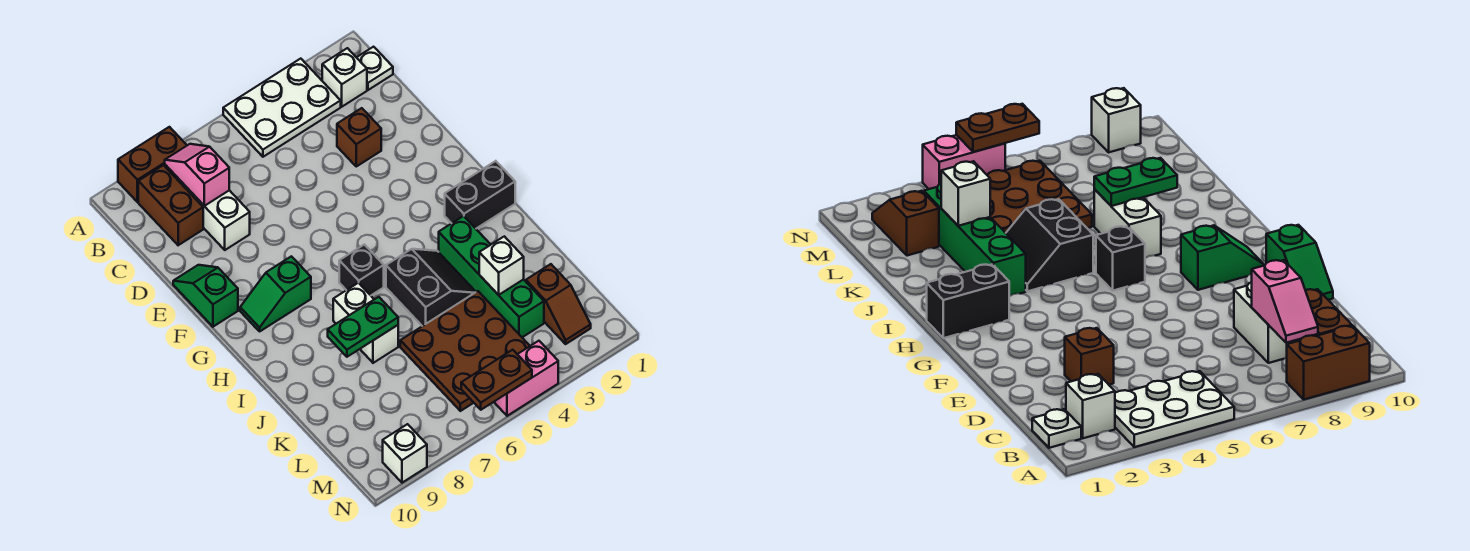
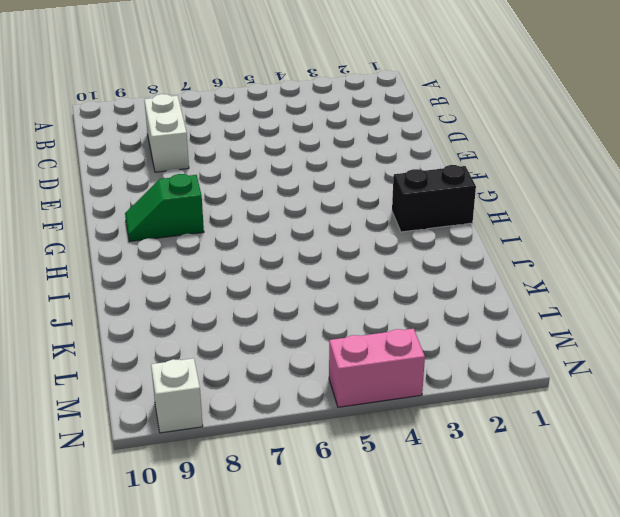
none -> white 2x3 plate [223,59,341,157]
none -> brown 1x2 brick [118,127,187,202]
none -> white 1x1 plate [356,47,393,90]

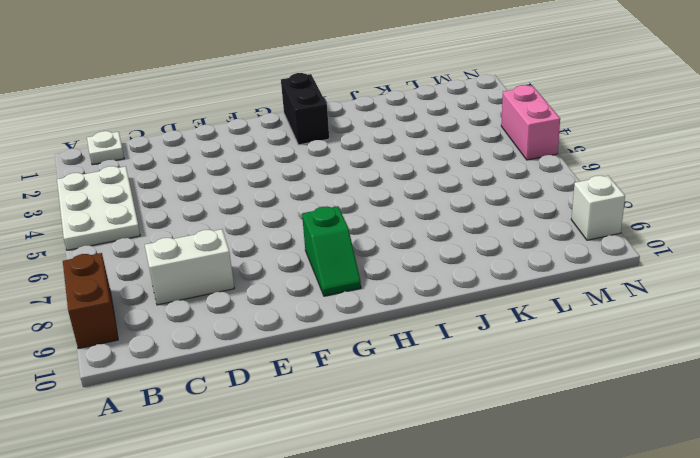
none -> white 1x1 brick [322,48,367,107]
none -> brown 1x2 brick [138,165,203,245]
none -> brown 1x1 brick [337,108,381,166]

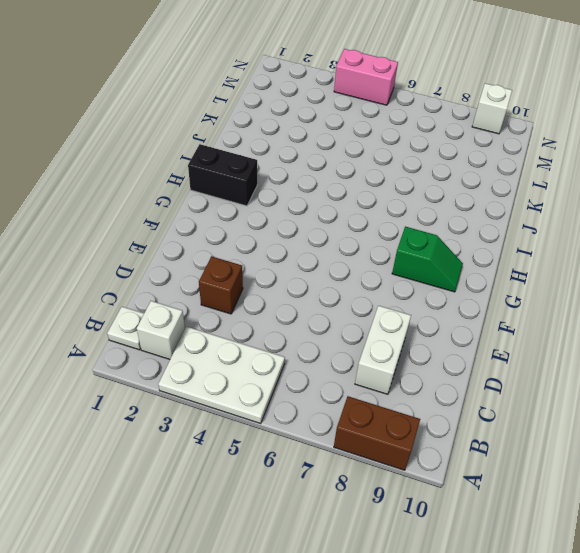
none -> brown 1x2 brick [138,165,203,245]
none -> green 1x2 slope [173,265,238,327]
none -> black 1x1 brick [339,245,384,295]

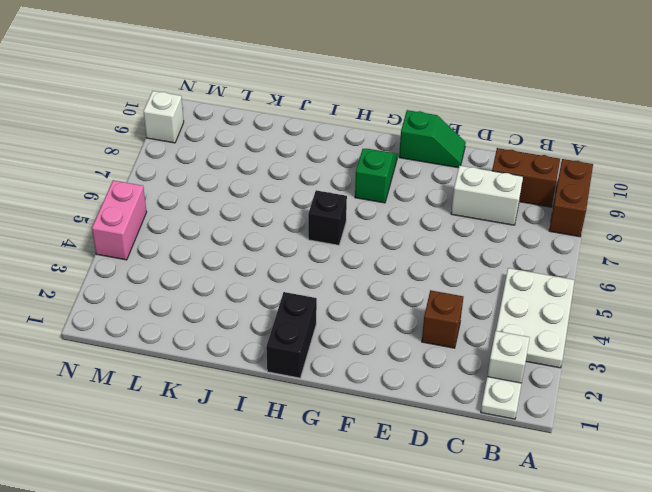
none -> green 1x4 brick [439,216,544,337]
none -> black 2x2 slope [386,249,476,326]
none -> white 1x2 brick [333,283,398,363]

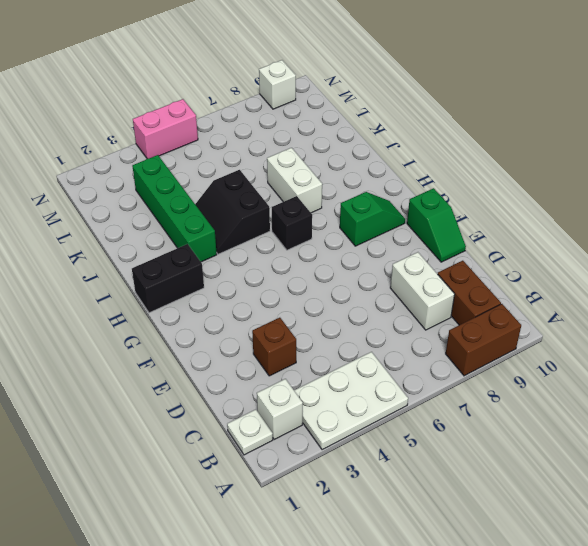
none -> brown 3x3 plate [400,291,530,411]
none -> brown 1x2 slope [526,264,591,344]
none -> pink 1x2 slope [165,144,229,206]

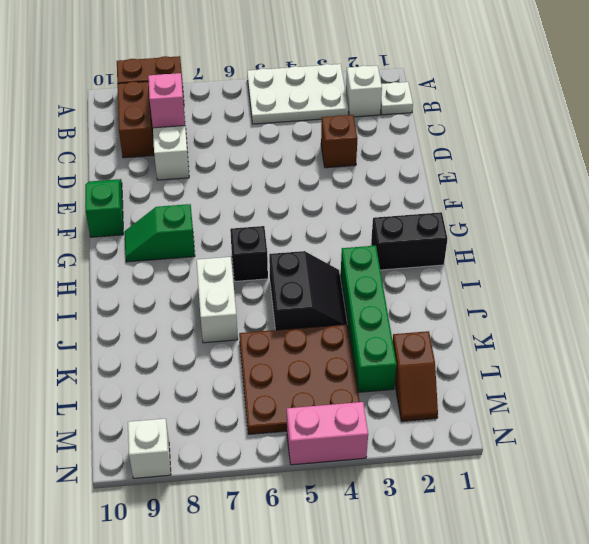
none -> green 1x2 plate [328,297,398,357]
none -> white 1x1 brick [479,236,524,295]
none -> brown 1x2 plate [461,350,532,410]

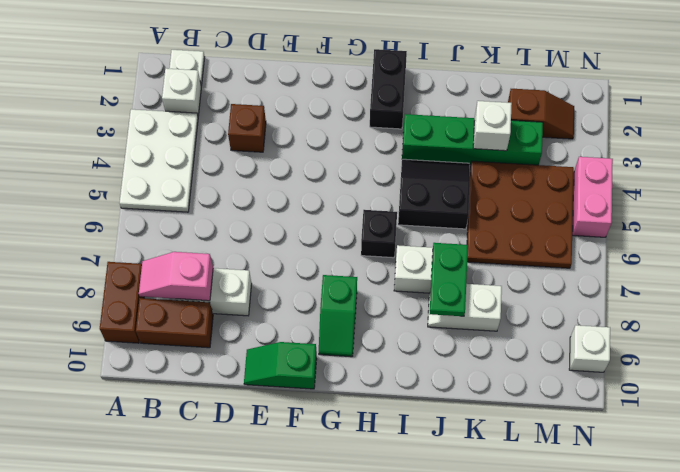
white 1x2 slope [428,284,502,331] -> none
none -> brown 1x2 plate [461,350,532,410]

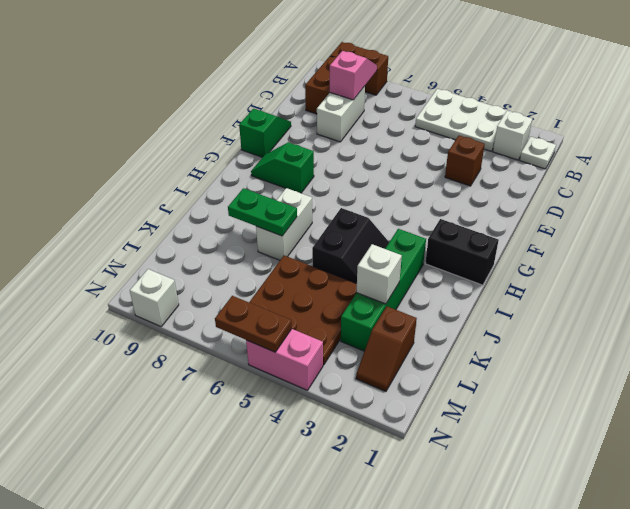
none -> black 1x1 brick [339,245,384,295]

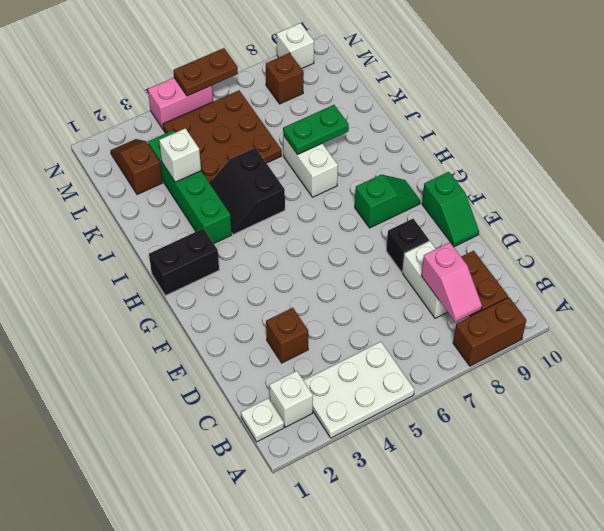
black 1x1 brick [386,219,429,272] -> black 1x1 brick moved to [339,245,384,295]
brown 1x1 brick [266,53,304,104] -> none

